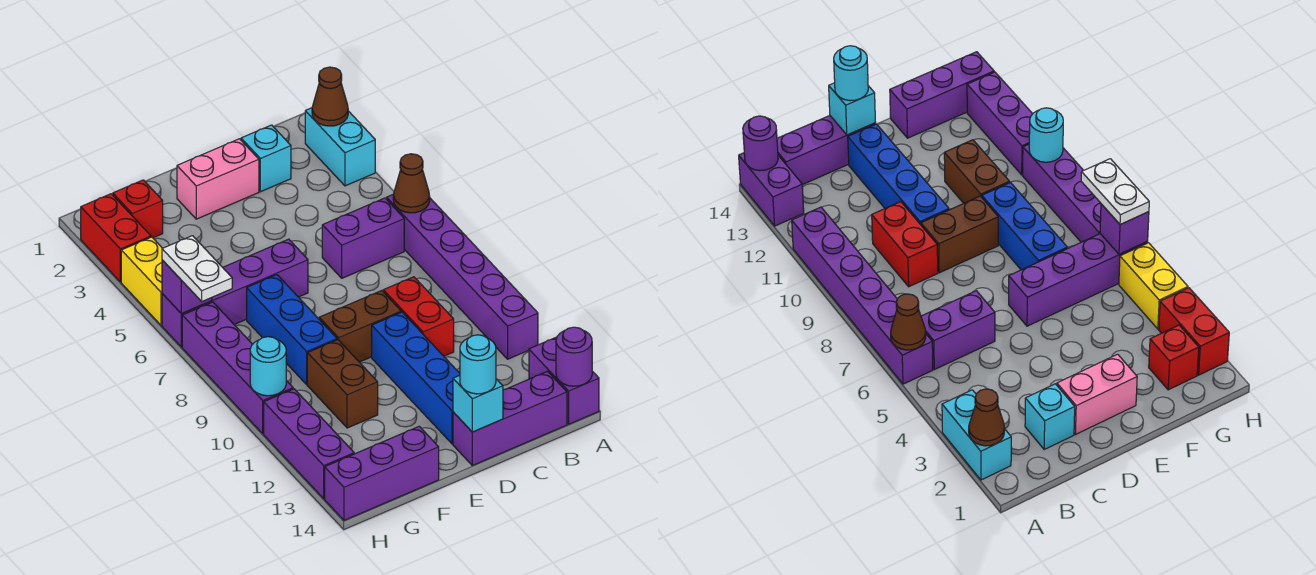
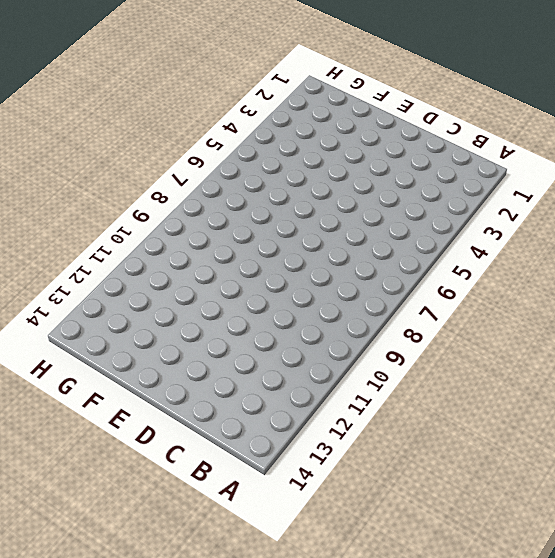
none -> cyan 1x2 brick [305,108,375,186]
none -> purple 1x6 brick [387,195,538,359]
none -> purple 1x2 brick [529,337,599,424]

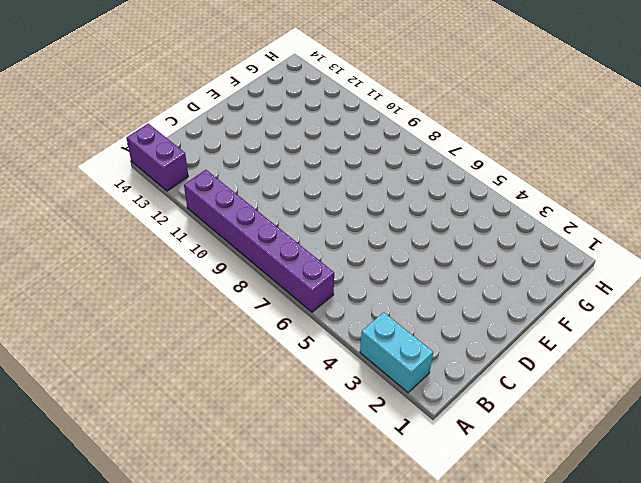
none -> purple 1x2 brick [322,198,404,278]
none -> purple 1x3 brick [453,371,567,465]
none -> cyan 1x1 brick [241,125,291,192]

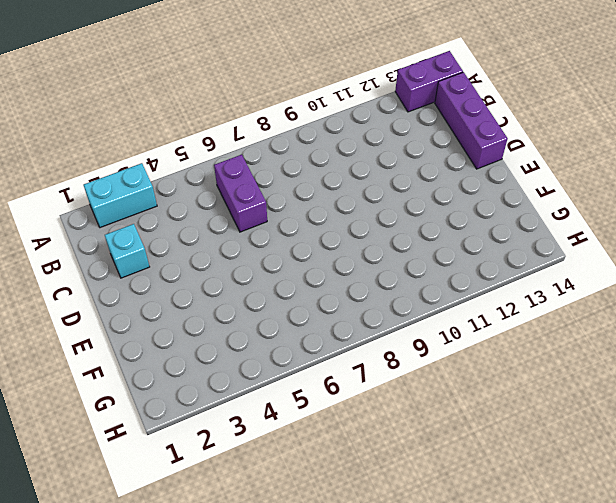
none -> purple 1x6 brick [387,195,538,359]
none -> red 1x2 brick [383,277,454,356]
none -> pink 1x2 brick [177,139,259,219]

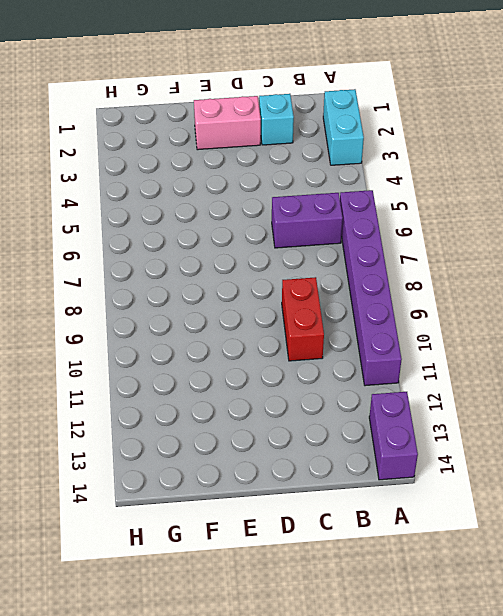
none -> purple 1x3 brick [453,371,567,465]
none -> brown 1x2 brick [319,291,401,362]
none -> blue 1x4 brick [372,312,460,444]

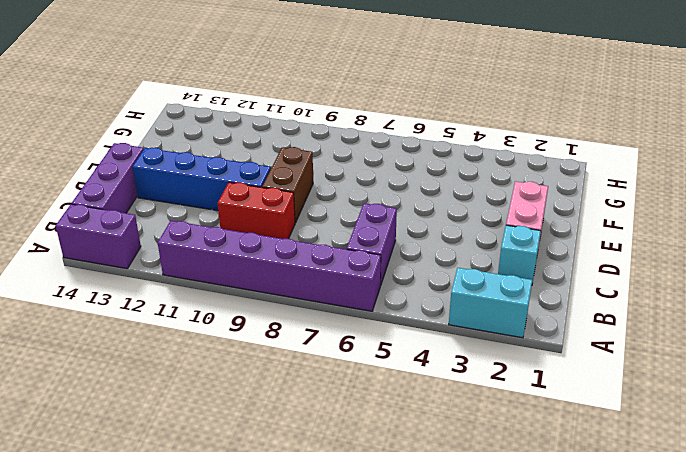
none -> purple 1x4 brick [162,239,308,347]
none -> blue 1x3 brick [247,275,337,384]
none -> brown 1x2 brick [307,340,378,428]

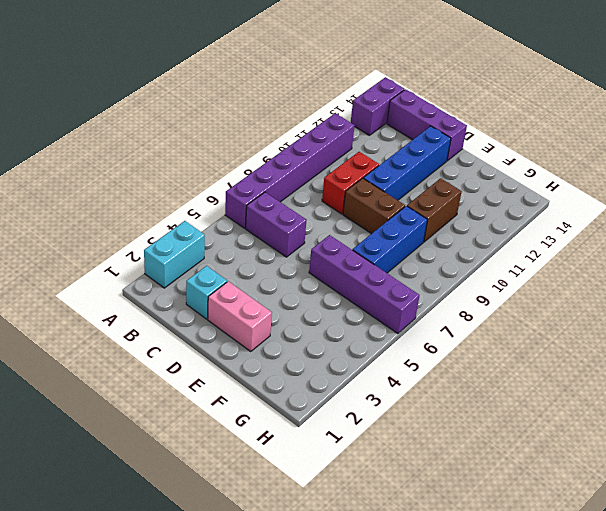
none -> purple 1x3 brick [325,426,439,520]
none -> red 1x1 brick [113,180,163,238]
none -> red 1x2 brick [81,194,151,282]

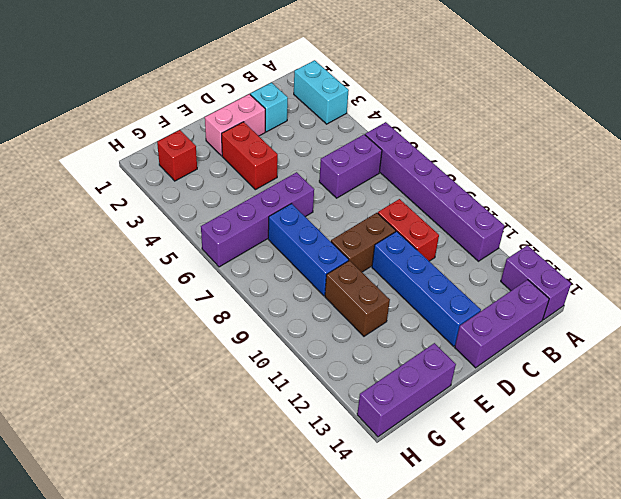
red 1x2 brick [222,122,278,190] -> red 1x2 brick moved to [81,194,151,282]
none -> yellow 1x2 brick [121,237,162,325]
none -> purple 1x4 brick [182,302,293,434]
none -> purple 1x3 brick [264,389,354,499]

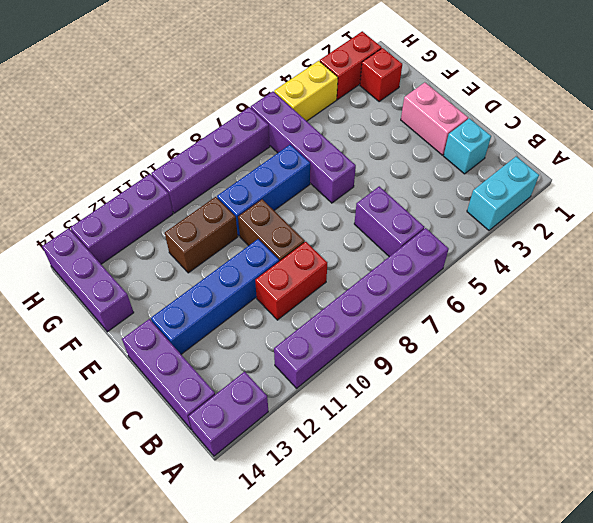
none -> brown 1x1 cone [312,67,348,126]
none -> brown 1x1 cone [393,154,430,213]
none -> purple 1x1 round brick [556,327,592,386]

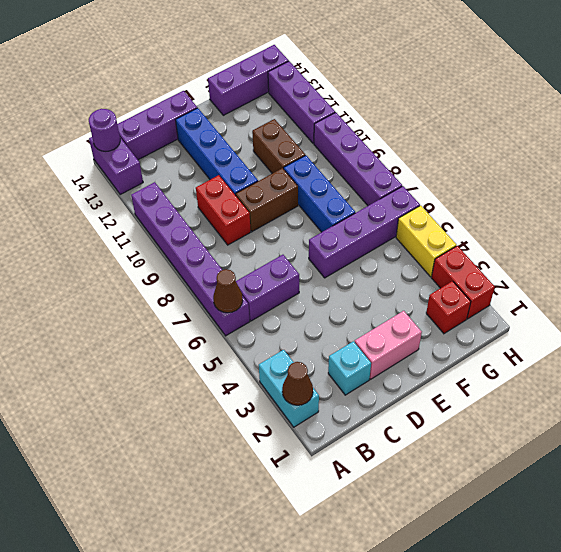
none -> cyan 1x1 brick [453,375,503,432]
none -> purple 1x1 brick [162,260,212,314]
none -> cyan 1x1 round brick [250,337,286,396]

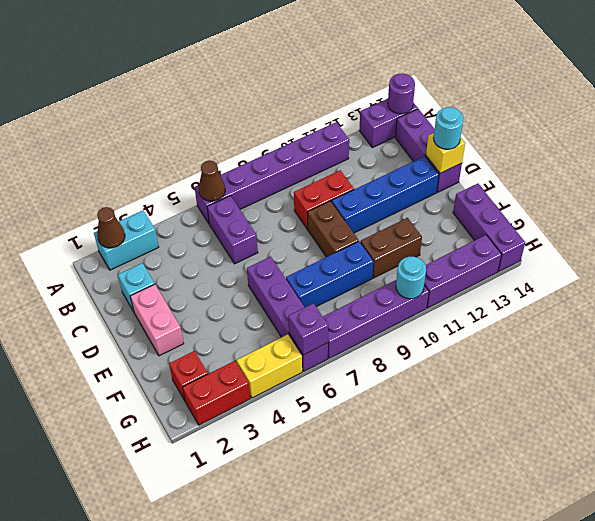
yellow 1x1 brick [426,133,465,173] -> cyan 1x1 brick [453,375,503,432]
none -> white 1x2 plate [162,236,232,301]

